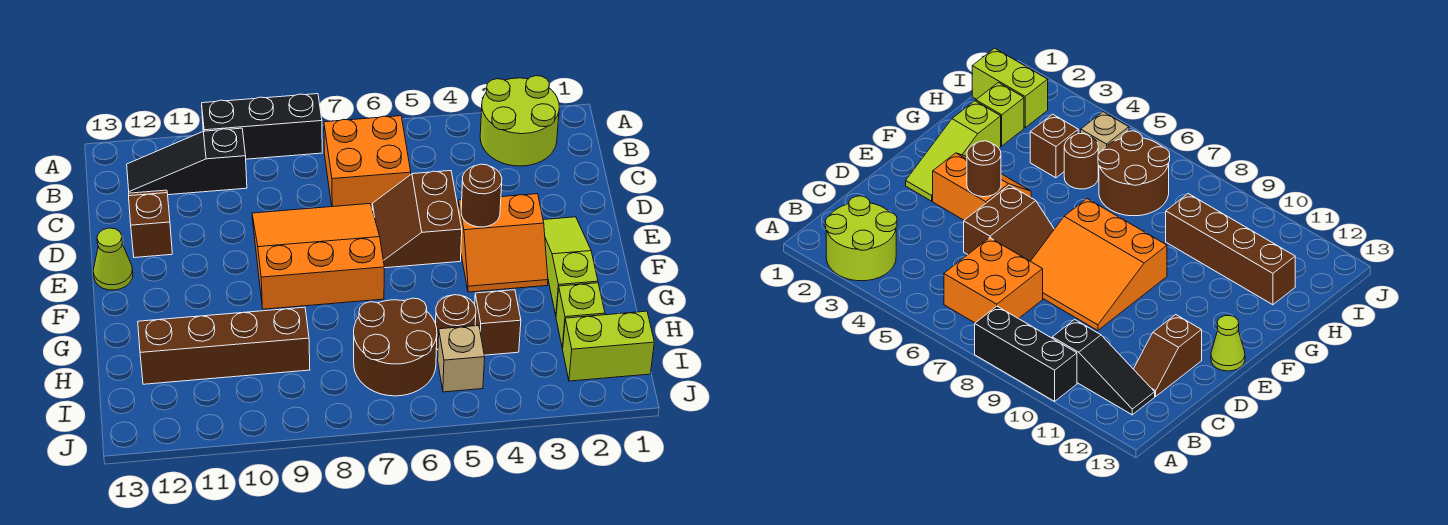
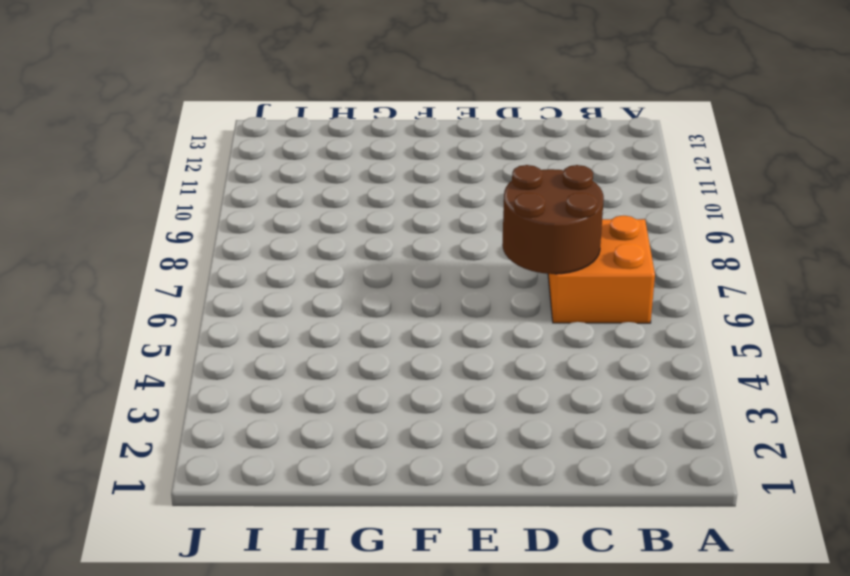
brown 2x2 round brick [502,165,604,274] -> brown 2x2 round brick moved to [354,298,437,396]
none -> lime 2x2 round brick [480,76,559,166]
none -> black 1x3 brick [202,94,322,159]
none -> black 1x3 slope [127,128,247,195]

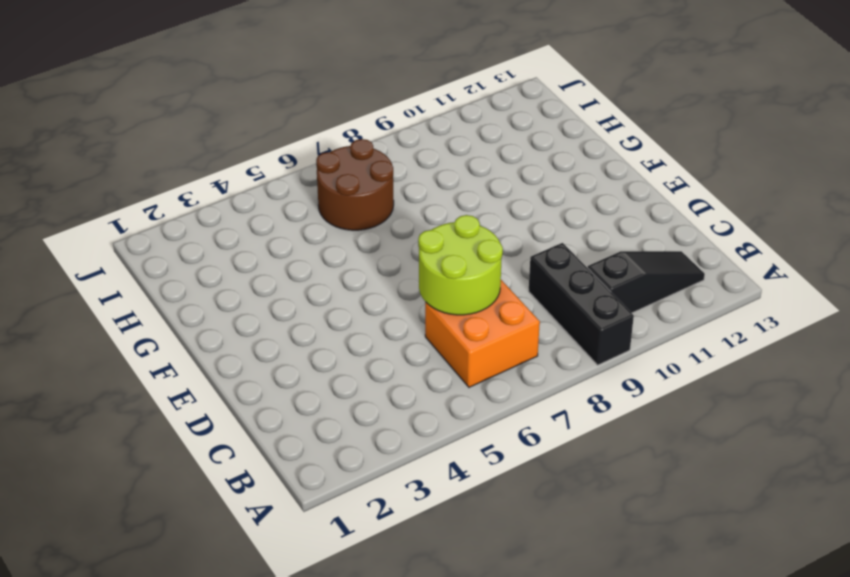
black 1x3 brick [529,243,634,365] -> black 1x3 brick turned to [202,94,322,159]
lime 2x2 round brick [418,215,503,315] -> lime 2x2 round brick moved to [480,76,559,166]
none -> brown 1x2 slope [129,190,172,258]
none -> brown 2x2 slope [372,171,462,268]
none -> orange 3x3 slope [252,204,384,309]

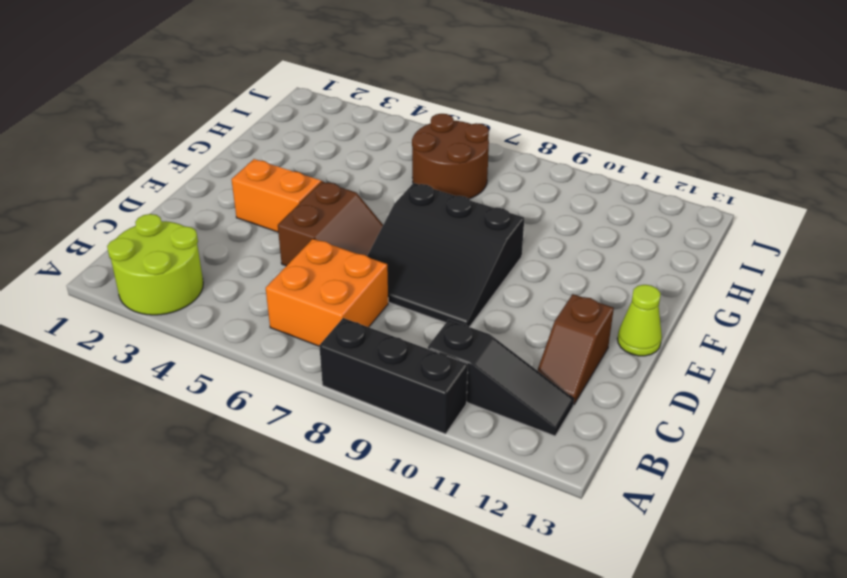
black 3x3 slope [367,183,524,327] -> orange 3x3 slope [252,204,384,309]
none -> lime 1x3 slope [543,217,598,315]
none -> lime 1x1 brick [556,283,605,348]
none -> brown 1x1 brick [475,290,521,355]

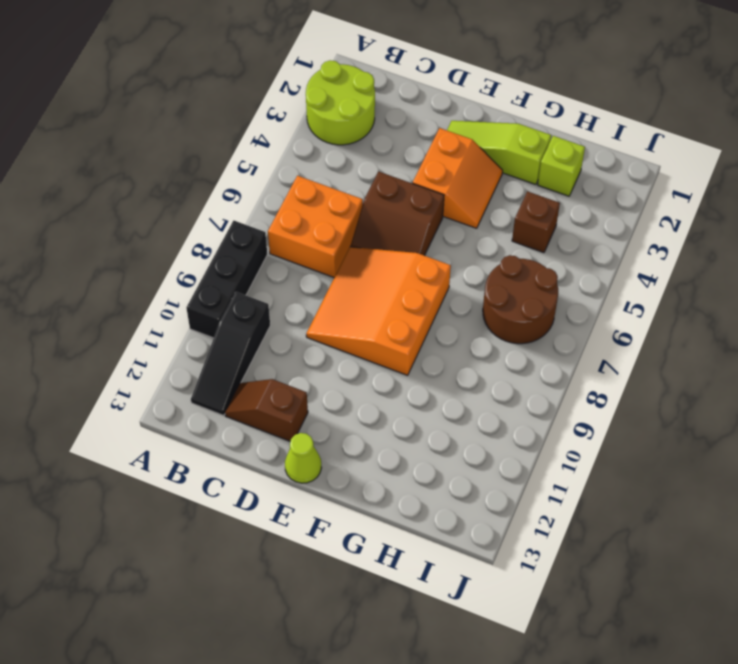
none -> brown 1x1 round brick [436,295,476,349]
none -> brown 1x4 brick [138,307,310,384]
none -> lime 1x2 brick [563,311,654,381]

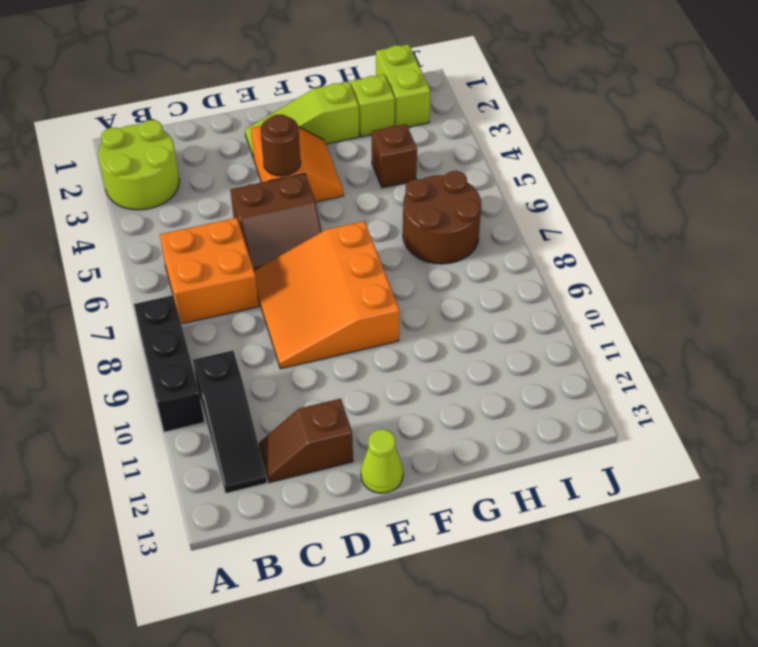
none -> brown 1x1 round brick [436,295,476,349]
none -> brown 1x4 brick [138,307,310,384]
none -> tan 1x1 brick [438,326,485,392]

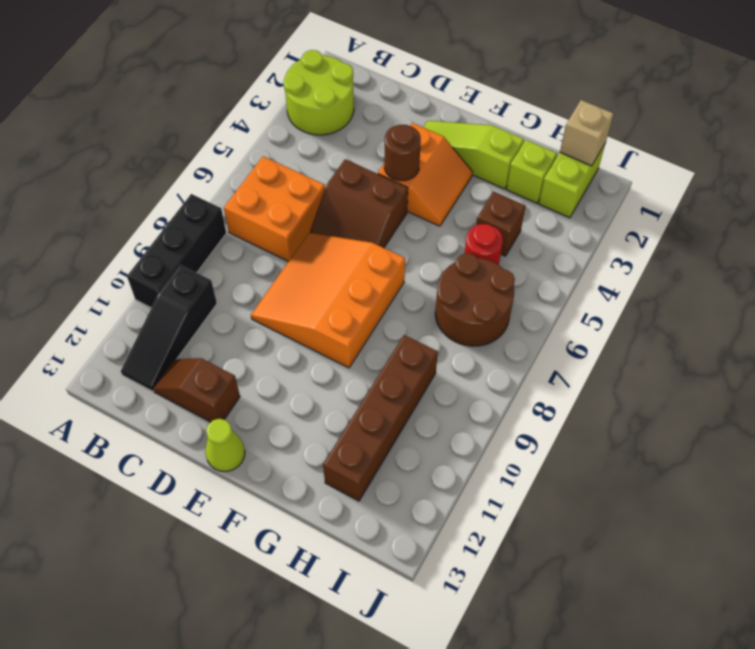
red 1x1 round brick [464,224,503,265] -> brown 1x1 round brick [436,295,476,349]
tan 1x1 brick [560,100,614,166] -> tan 1x1 brick moved to [438,326,485,392]

